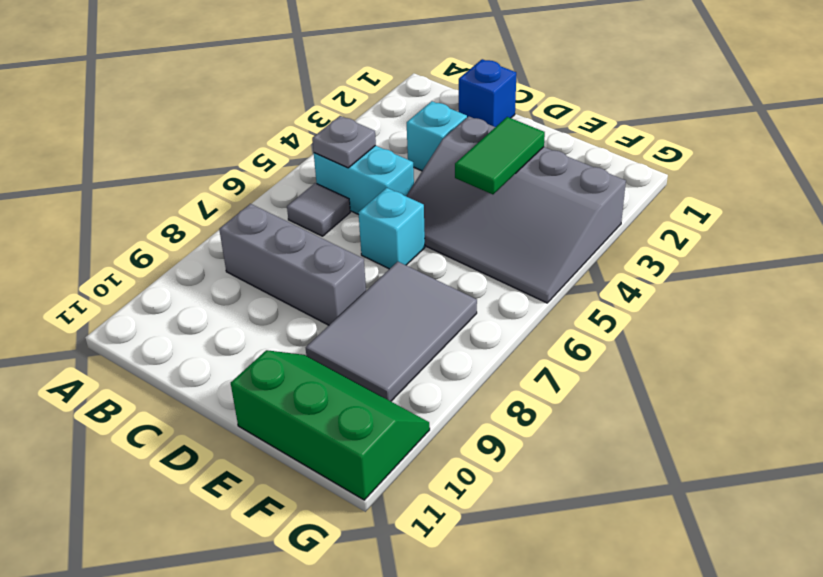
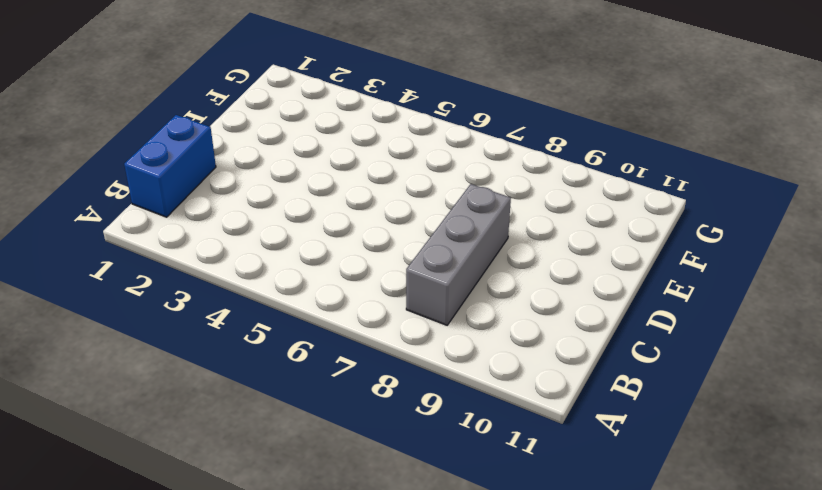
blue 1x2 brick [124,115,216,217] -> blue 1x1 brick [459,59,516,127]
none -> cyan 1x2 brick [314,146,414,215]
none -> grey 1x1 tile [287,183,350,236]

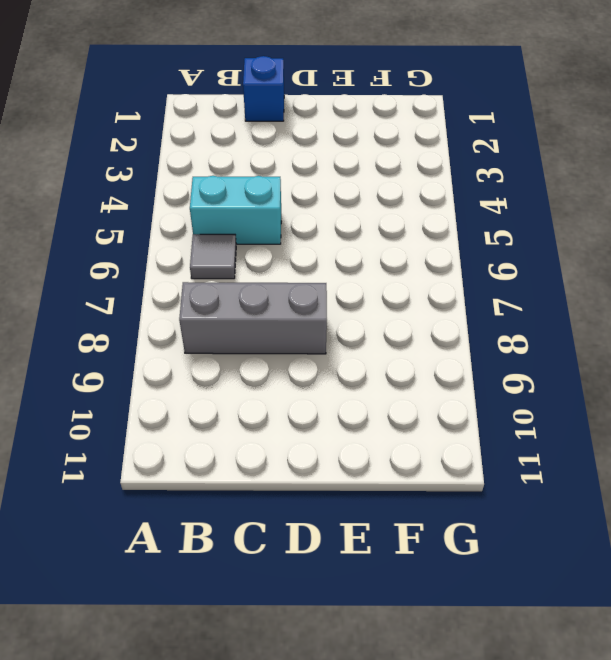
none -> cyan 1x1 brick [407,101,467,171]
none -> grey 3x4 slope [406,116,626,303]

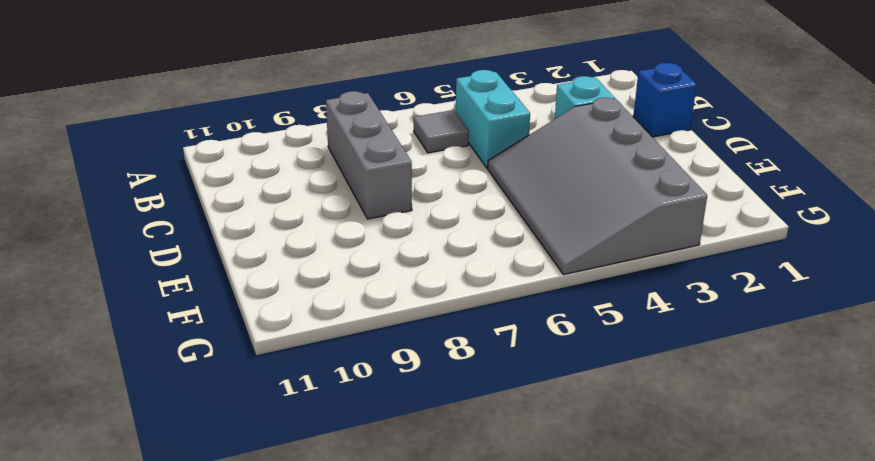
none -> cyan 1x1 brick [358,188,425,269]
none -> grey 2x3 tile [306,262,477,401]

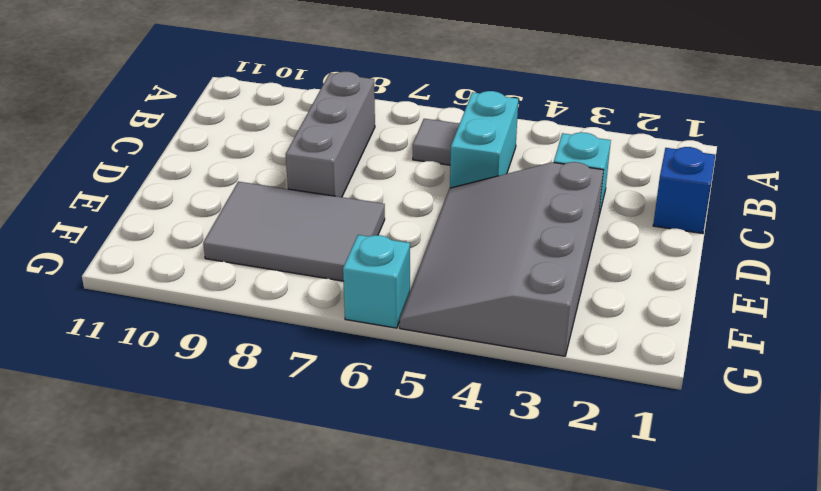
cyan 1x1 brick [343,235,410,328] -> cyan 1x1 brick moved to [358,188,425,269]
none -> green 2x3 slope [231,350,430,500]
none -> grey 1x1 plate [312,116,376,168]

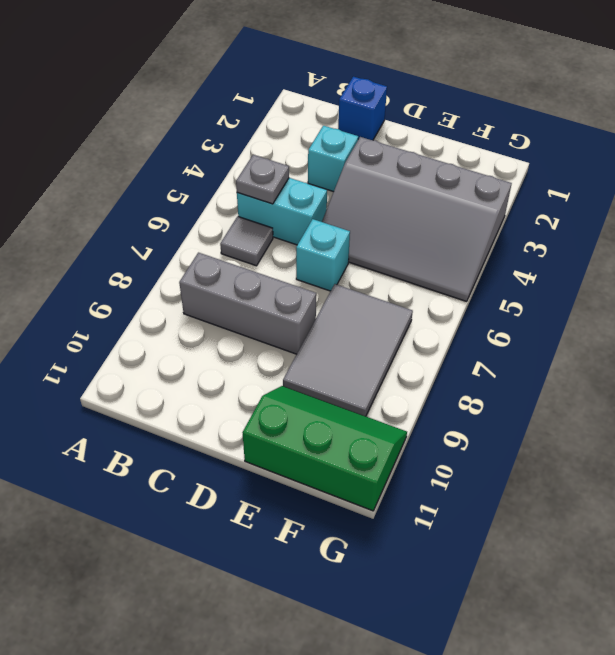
none -> green 1x2 tile [455,117,545,194]

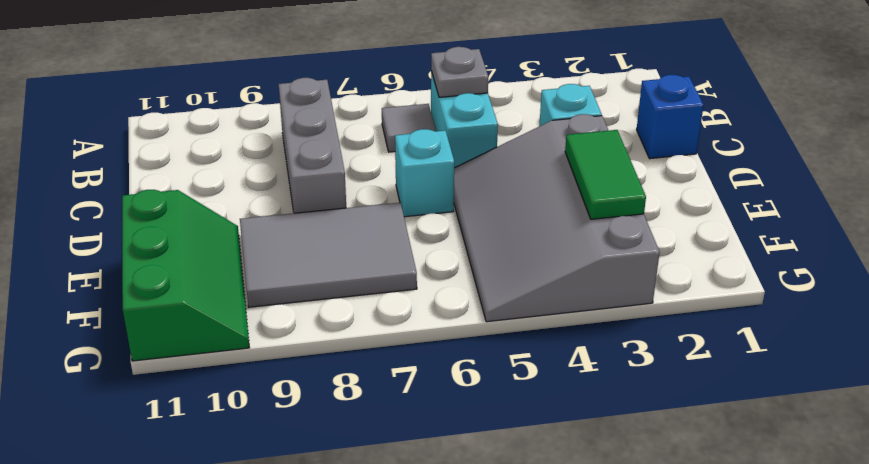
green 1x2 tile [565,130,646,219] -> green 1x2 tile turned to [455,117,545,194]

